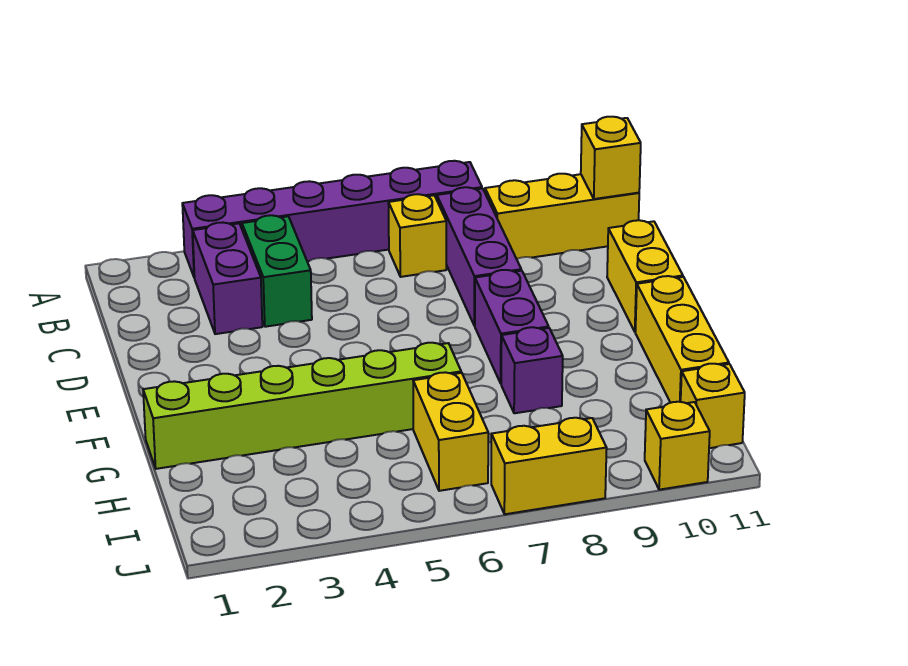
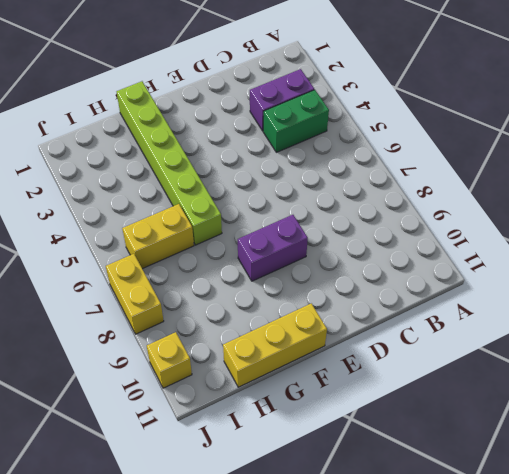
none -> purple 1x6 brick [182,161,482,278]
none -> yellow 1x1 brick [388,194,446,277]
none -> purple 1x3 brick [437,187,521,326]

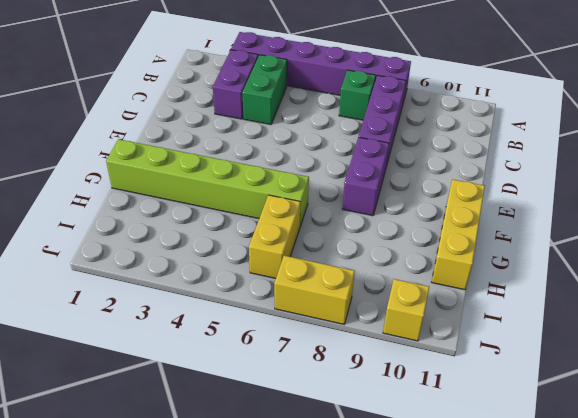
green 1x1 brick [339,70,376,120] -> yellow 1x1 brick [388,194,446,277]
none -> yellow 1x3 brick [485,174,639,259]
none -> yellow 1x2 brick [607,220,683,332]
none -> purple 1x1 brick [501,327,563,413]

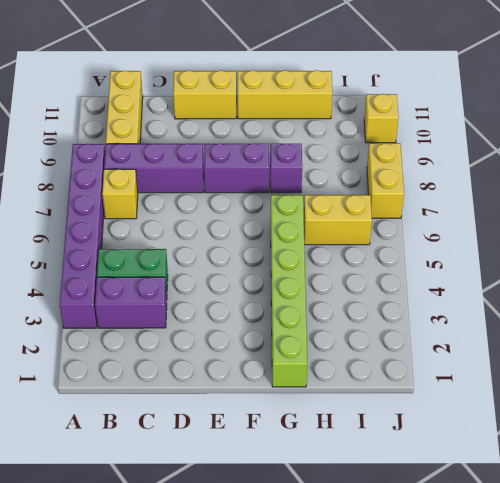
none -> yellow 1x1 brick [681,364,745,448]
none -> yellow 1x1 brick [581,117,641,199]

